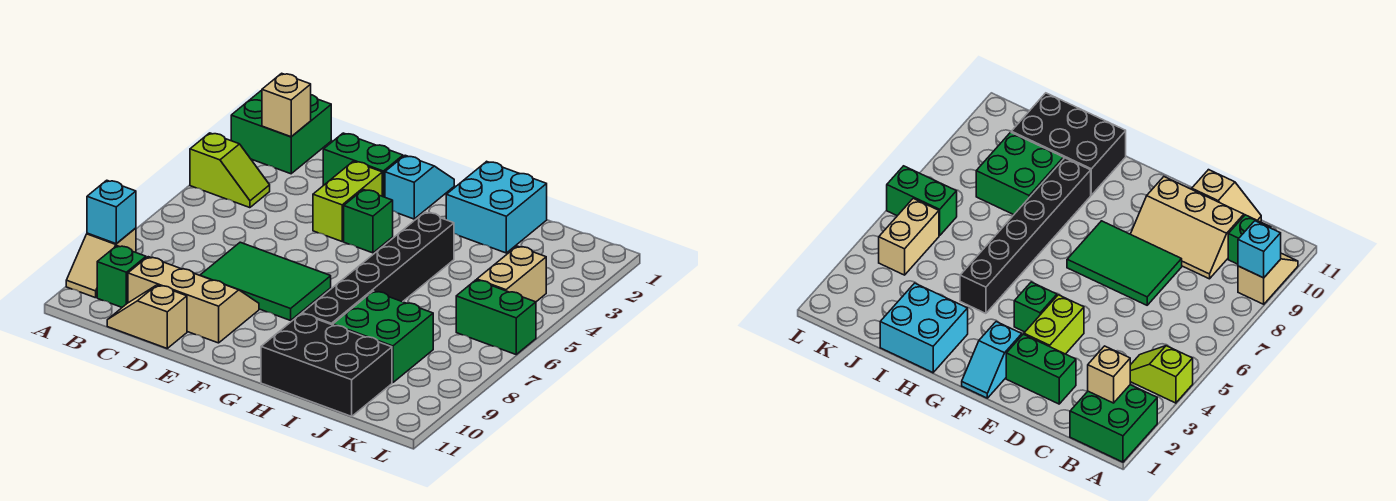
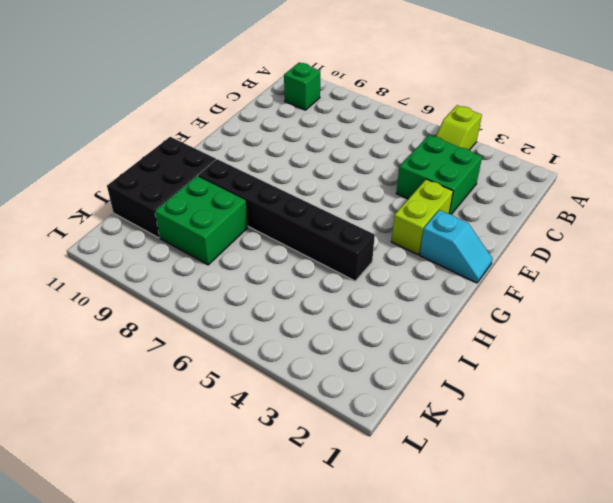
green 2x2 brick [396,135,482,214] -> green 2x2 brick moved to [231,90,331,174]
lime 1x2 brick [391,179,453,255] -> lime 1x2 brick turned to [313,161,382,241]
none -> tan 1x2 slope [66,228,136,298]
none -> tan 2x3 slope [128,257,259,343]
none -> tan 1x2 slope [107,285,187,348]

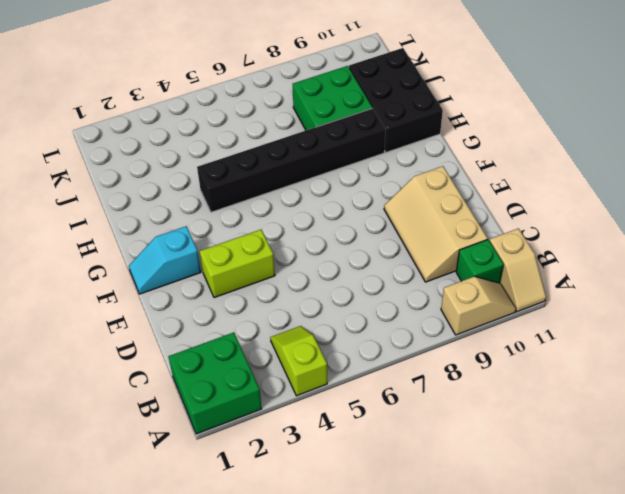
tan 1x2 slope [490,228,546,312] -> tan 1x2 slope moved to [107,285,187,348]
none -> green 1x2 brick [323,133,403,197]
none -> green 2x3 tile [200,242,331,320]
none -> green 1x1 brick [344,190,393,253]

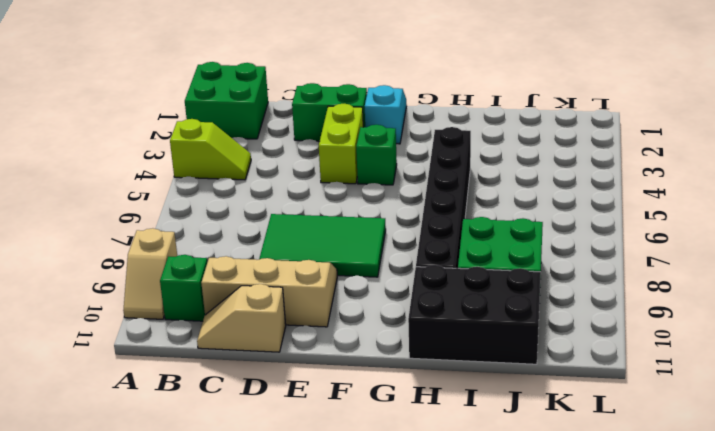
none -> cyan 2x2 brick [446,161,547,253]
none -> tan 1x2 brick [477,246,546,302]
none -> green 1x2 brick [456,280,536,354]

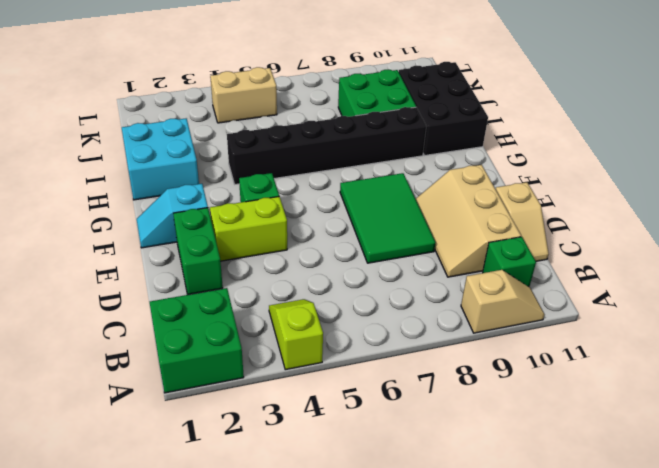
none -> green 1x2 brick [456,280,536,354]
none -> cyan 1x1 brick [87,180,136,244]
none -> tan 1x1 brick [262,73,311,137]

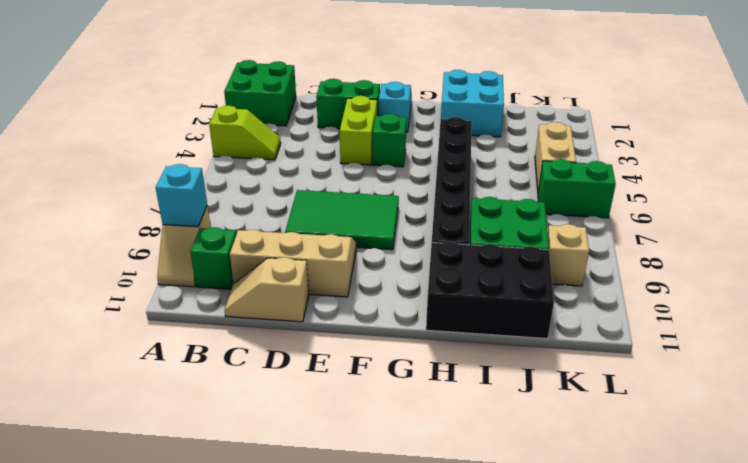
tan 1x1 brick [548,224,589,286] -> tan 1x1 brick moved to [262,73,311,137]

